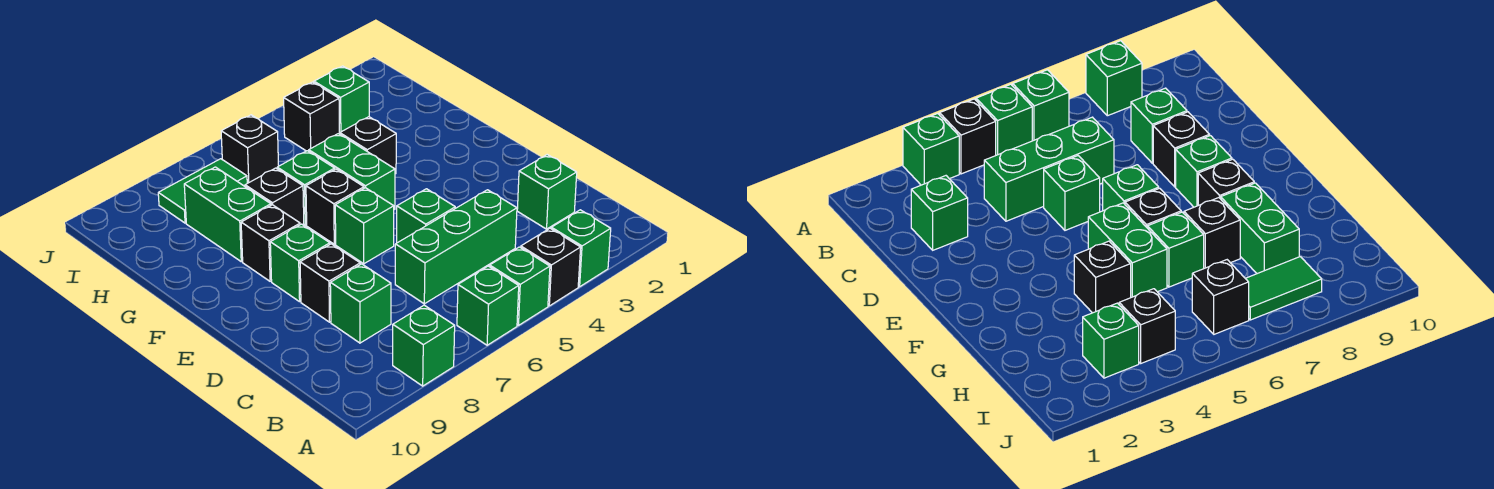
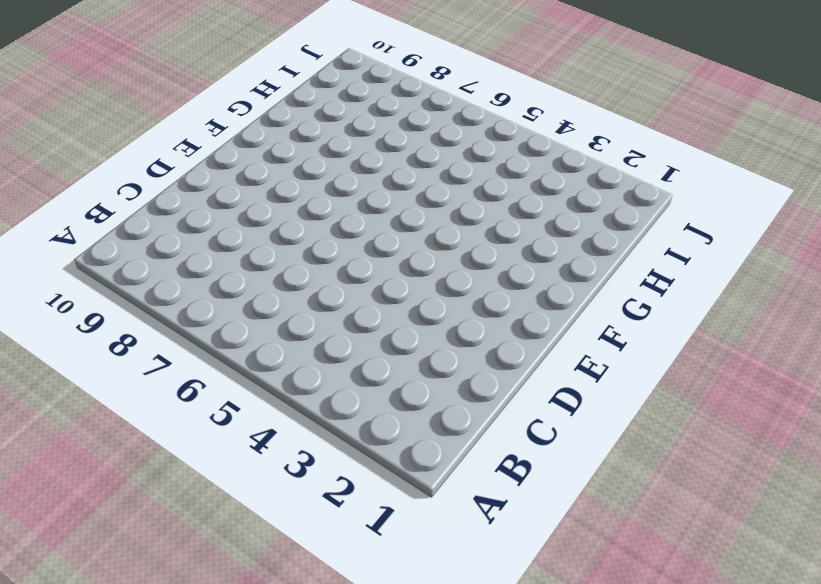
none -> green 1x1 brick [551,210,611,287]
none -> black 1x1 brick [521,228,581,306]
none -> green 1x1 brick [490,247,550,325]

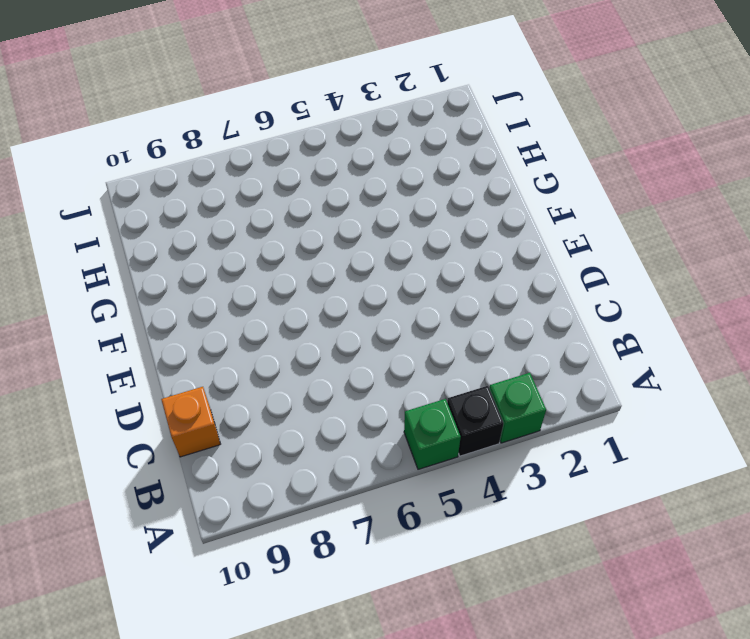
orange 1x1 brick [161,387,220,457] -> none
none -> green 1x1 brick [457,266,519,345]
none -> green 1x1 brick [393,305,455,386]
none -> green 1x1 brick [517,155,577,229]

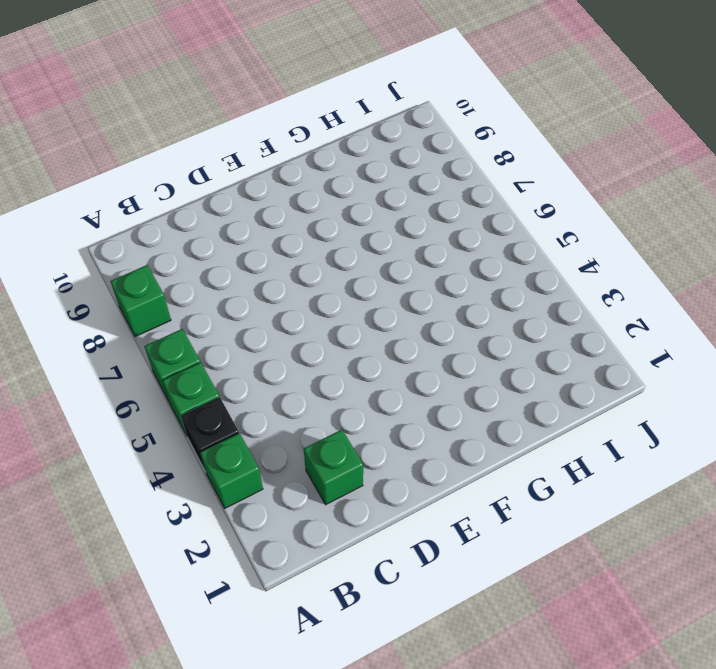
none -> green 1x3 brick [395,190,517,304]
none -> green 1x1 brick [330,264,391,343]
none -> green 1x1 brick [397,189,455,243]

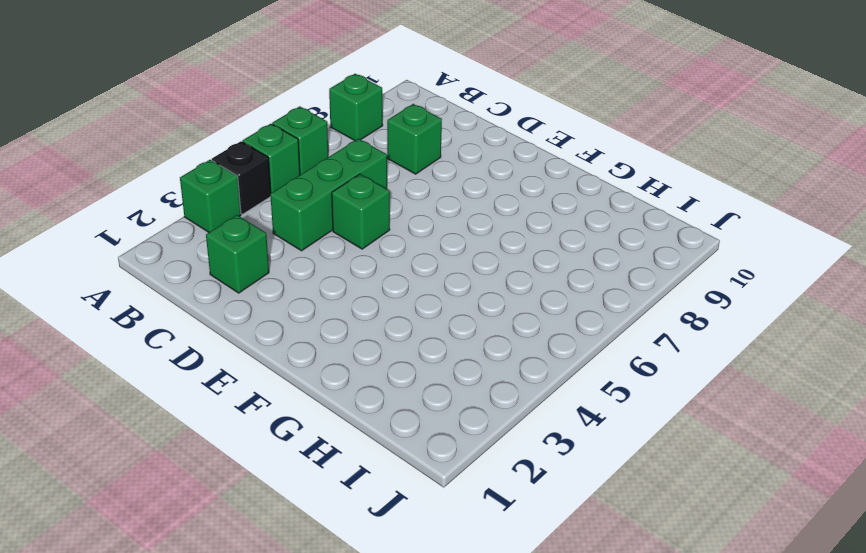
none -> black 1x1 brick [300,244,360,322]
none -> green 1x1 brick [335,188,394,264]
none -> green 1x1 brick [270,224,330,302]

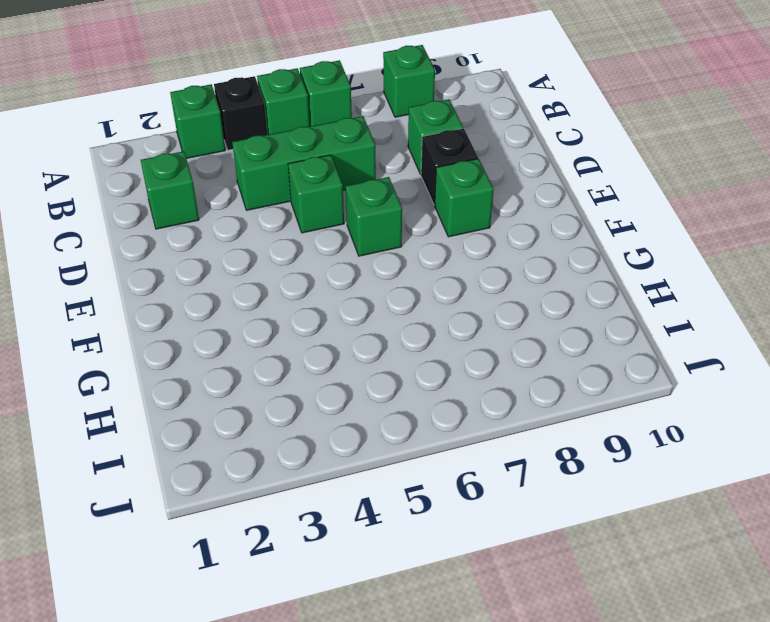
none -> green 1x2 brick [309,134,395,210]
none -> black 1x1 brick [306,169,364,244]
none -> black 1x1 brick [241,205,300,281]

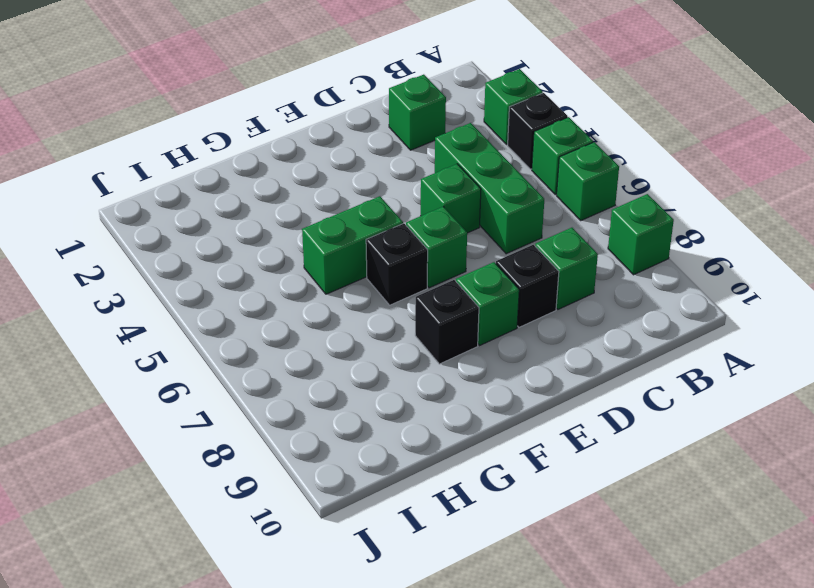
none -> black 1x1 brick [340,117,396,174]
none -> green 1x1 brick [277,151,335,225]
none -> black 1x1 brick [245,168,304,225]

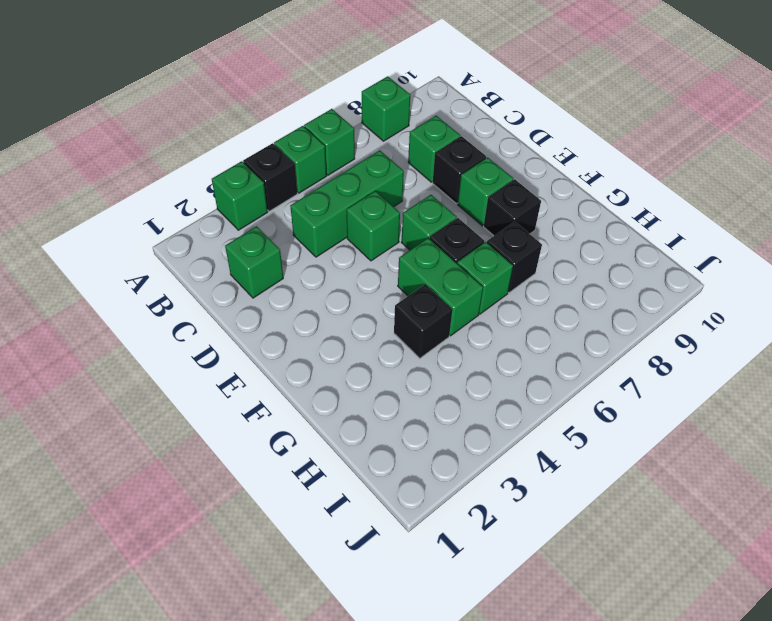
none -> green 1x2 brick [184,167,271,262]
none -> green 1x1 brick [314,66,369,134]
none -> black 1x1 brick [284,82,339,151]

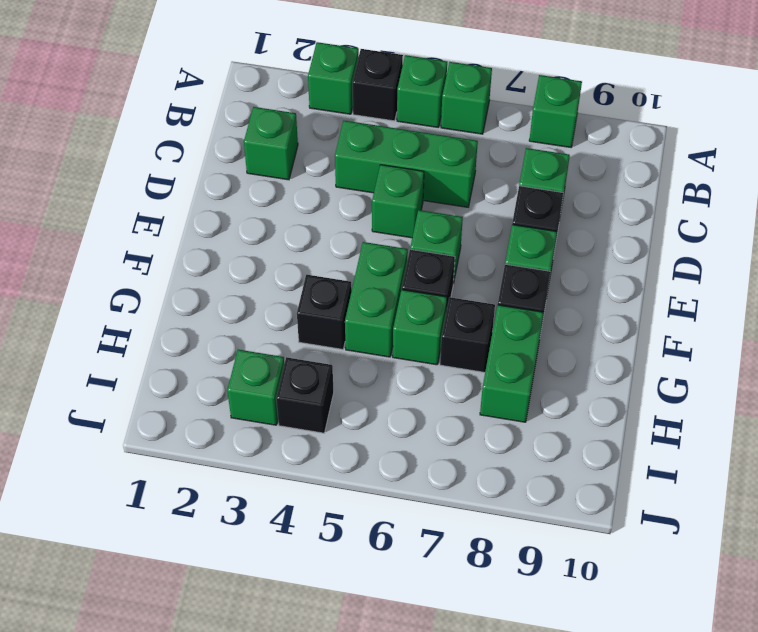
none -> black 1x1 brick [221,115,279,183]
none -> green 1x2 tile [158,159,247,223]

